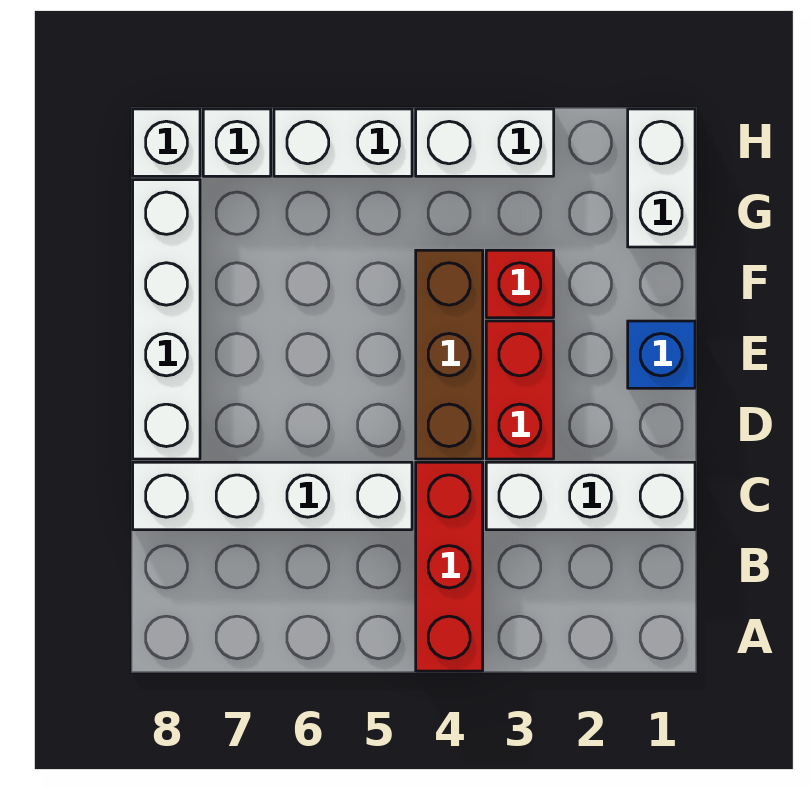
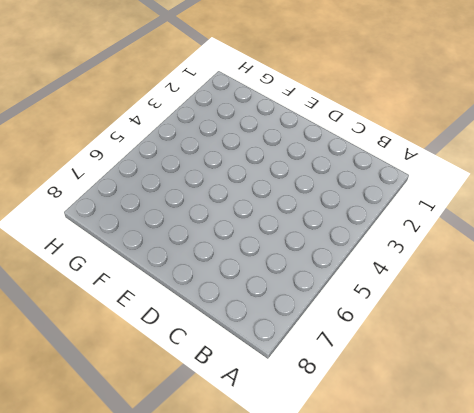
none -> red 1x3 brick [416,462,483,671]
none -> white 1x3 brick [486,462,695,530]
none -> white 1x4 brick [133,462,412,530]

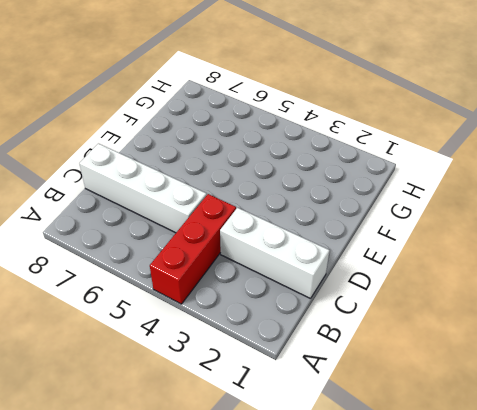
none -> red 1x2 brick [486,321,554,459]
none -> brown 1x3 brick [416,250,483,459]
none -> white 1x4 brick [133,180,200,459]

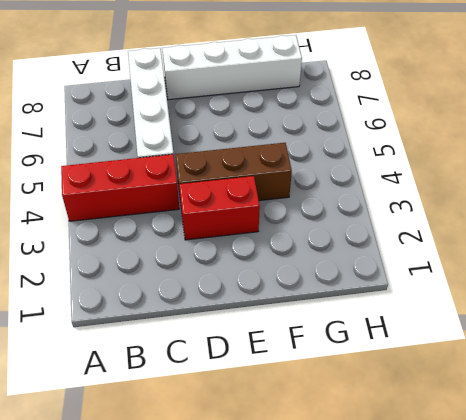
none -> white 1x3 brick [486,462,695,530]
none -> blue 1x1 brick [628,321,695,388]
none -> red 1x1 brick [486,250,554,318]

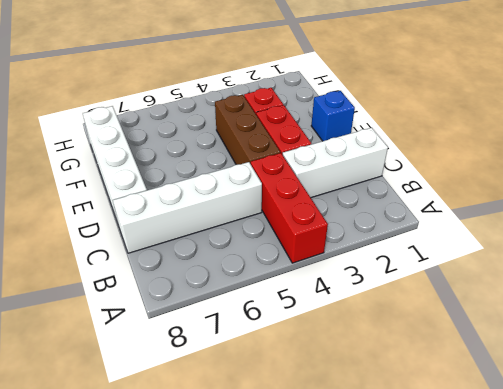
none -> white 1x2 brick [628,109,695,247]
none -> white 1x2 brick [416,109,554,176]
none -> white 1x2 brick [274,109,412,176]

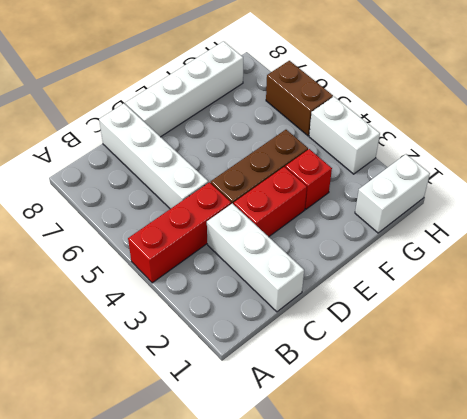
brown 1x2 brick [266,61,333,136] -> white 1x2 brick [274,109,412,176]
none -> blue 1x1 brick [628,321,695,388]
none -> white 1x1 brick [203,109,271,176]
none -> white 1x1 brick [133,109,200,176]

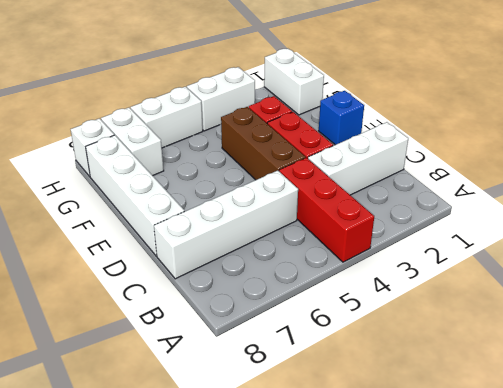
white 1x2 brick [101,108,164,176] -> white 1x1 brick [203,109,271,176]

